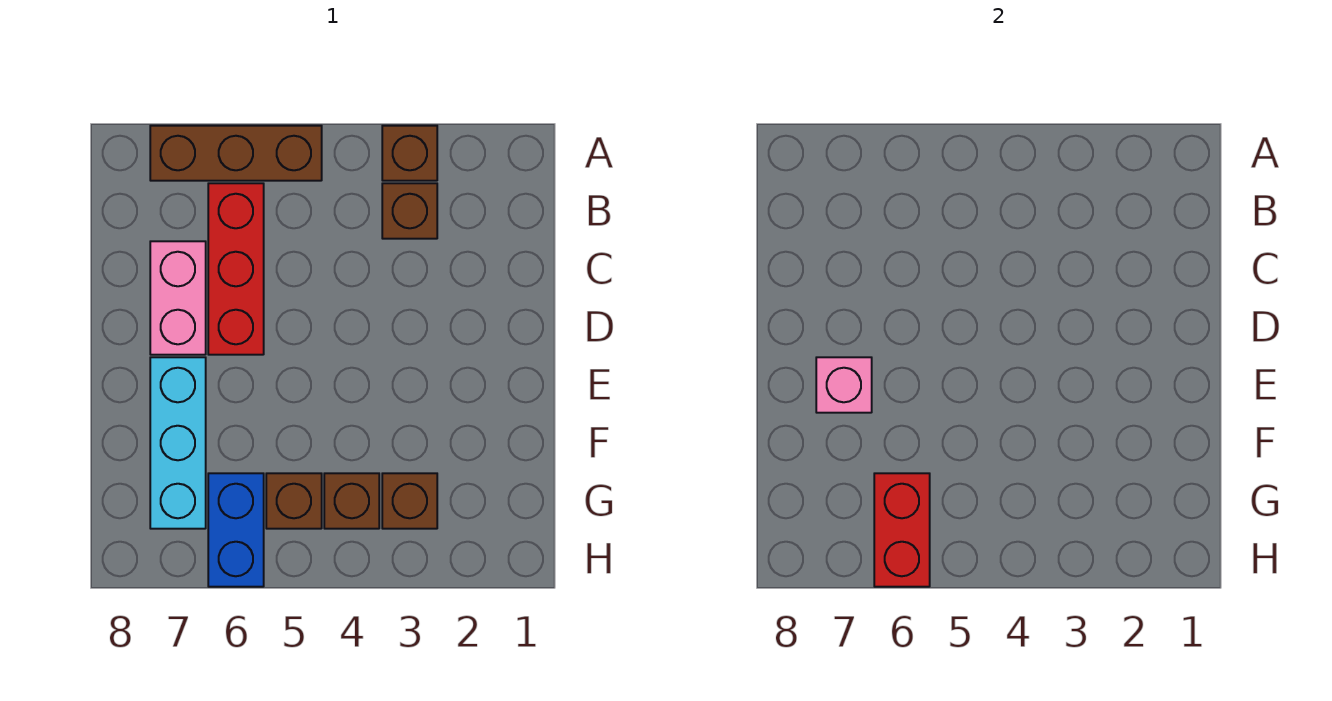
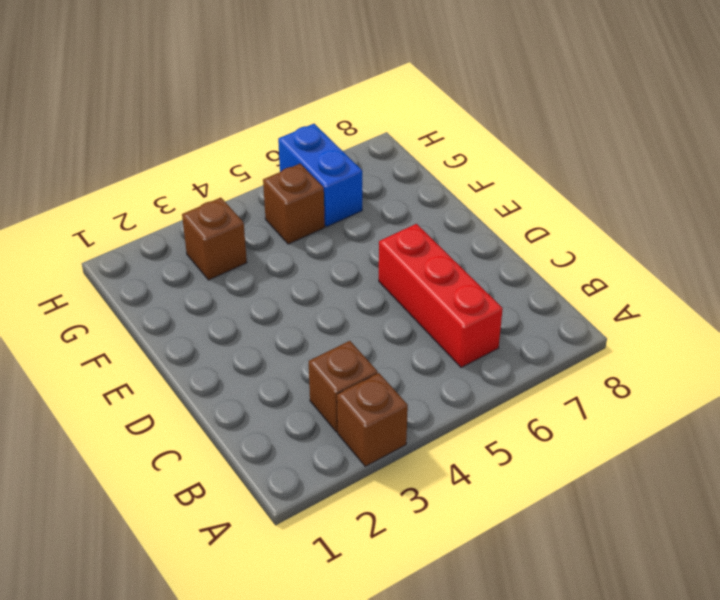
none -> brown 1x3 brick [150,126,322,181]
none -> pink 1x2 brick [150,241,206,355]
none -> cyan 1x3 brick [150,357,206,529]

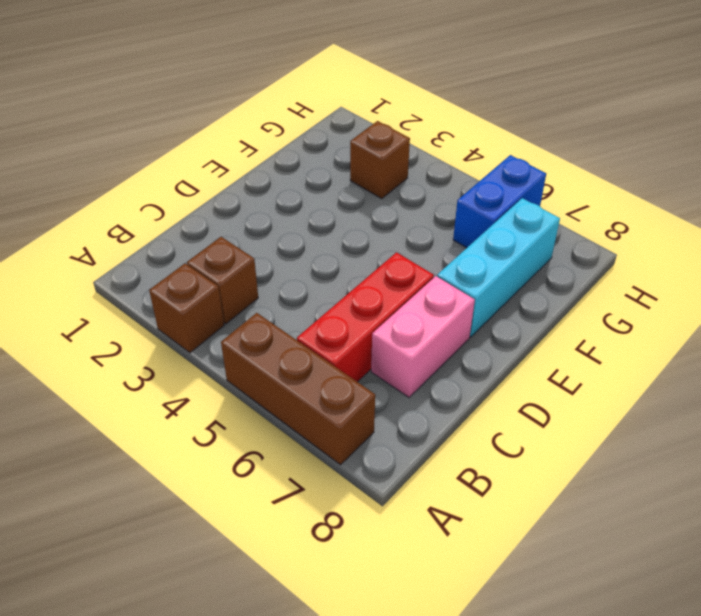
none -> brown 1x1 brick [324,473,379,529]
none -> brown 1x1 brick [266,473,322,529]
none -> pink 1x1 brick [816,357,872,413]

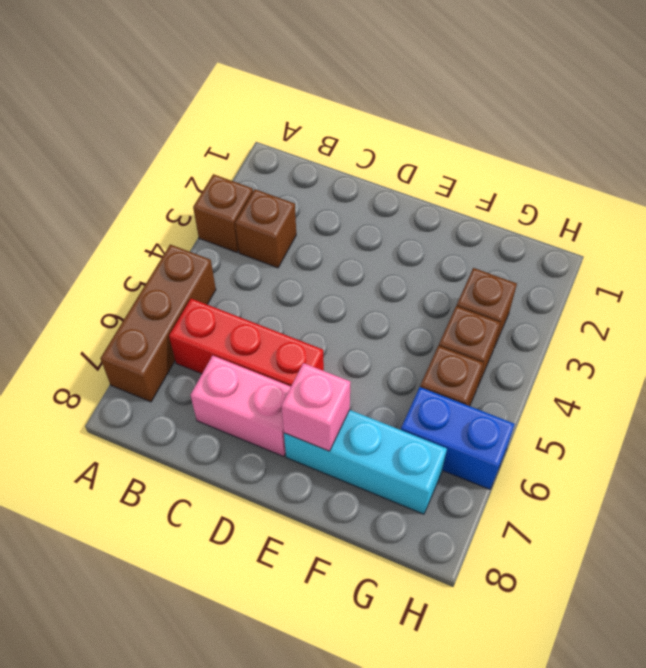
none -> red 1x2 brick [874,473,930,587]

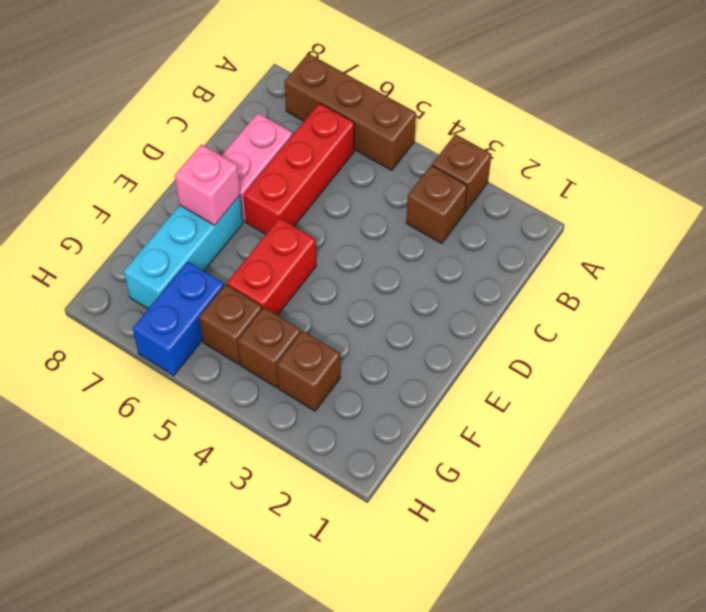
red 1x2 brick [227,218,316,315] -> red 1x2 brick moved to [874,473,930,587]

